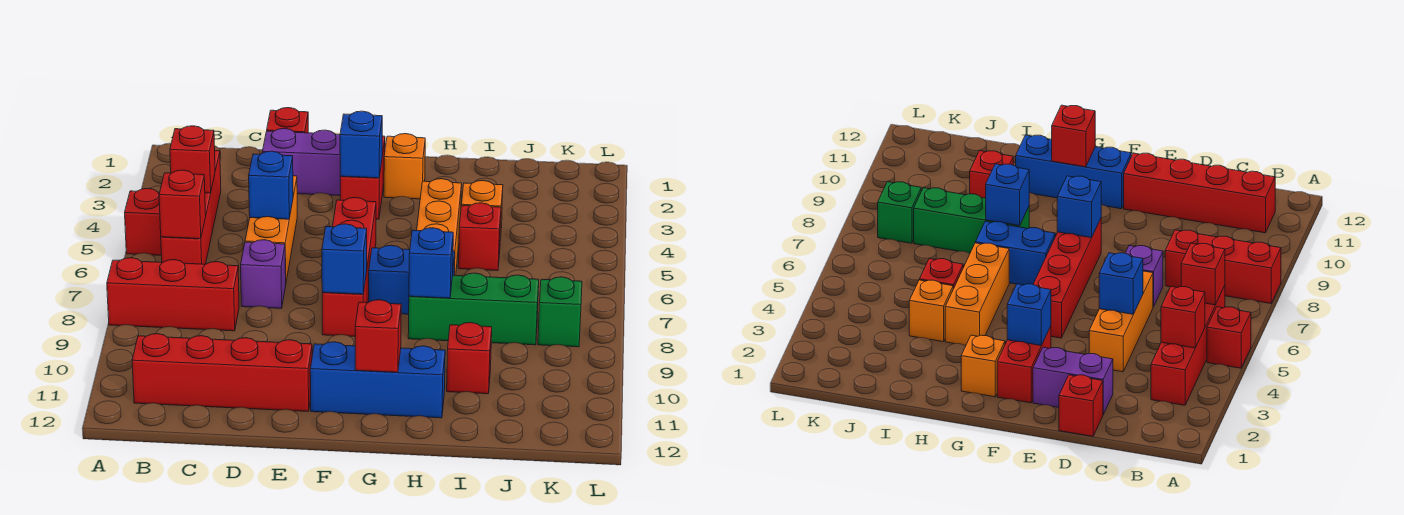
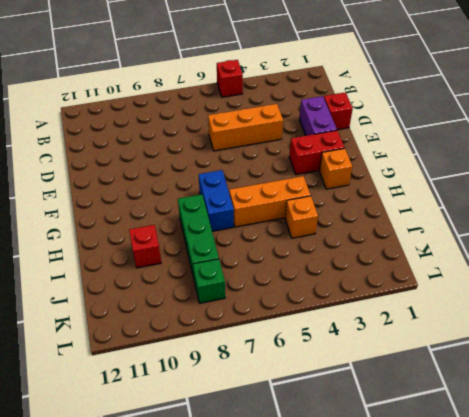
none -> red 1x3 brick [107,258,239,331]
none -> red 1x4 brick [161,151,221,264]
none -> red 1x4 brick [132,334,312,411]

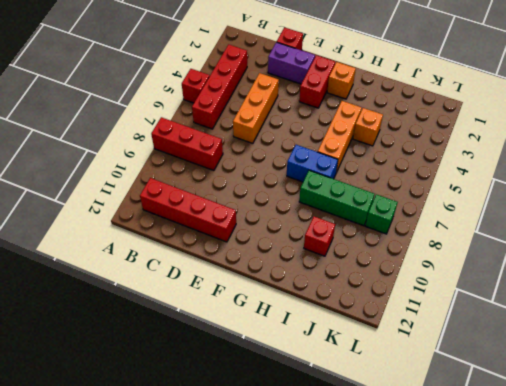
none -> purple 1x1 brick [241,240,286,308]
none -> red 1x4 brick [322,197,376,336]
none -> blue 1x3 brick [310,342,445,418]

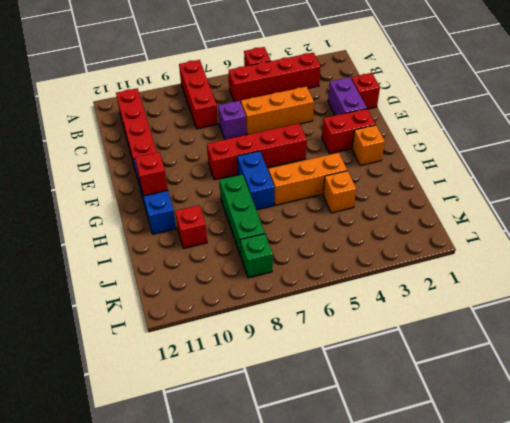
none -> red 1x1 brick [458,203,501,271]
none -> red 1x1 brick [170,126,215,193]
none -> red 1x1 brick [159,170,206,239]

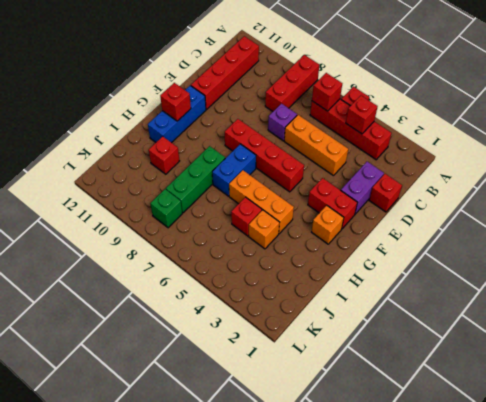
none -> blue 1x1 brick [249,151,293,219]
none -> blue 1x1 brick [340,111,382,178]
none -> blue 1x1 brick [322,224,367,294]

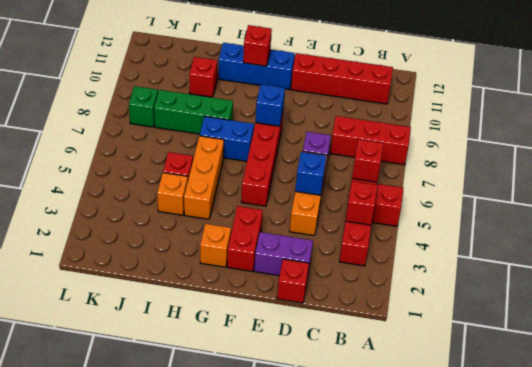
none -> blue 1x1 brick [340,111,382,178]
none -> blue 1x1 brick [409,228,453,298]

